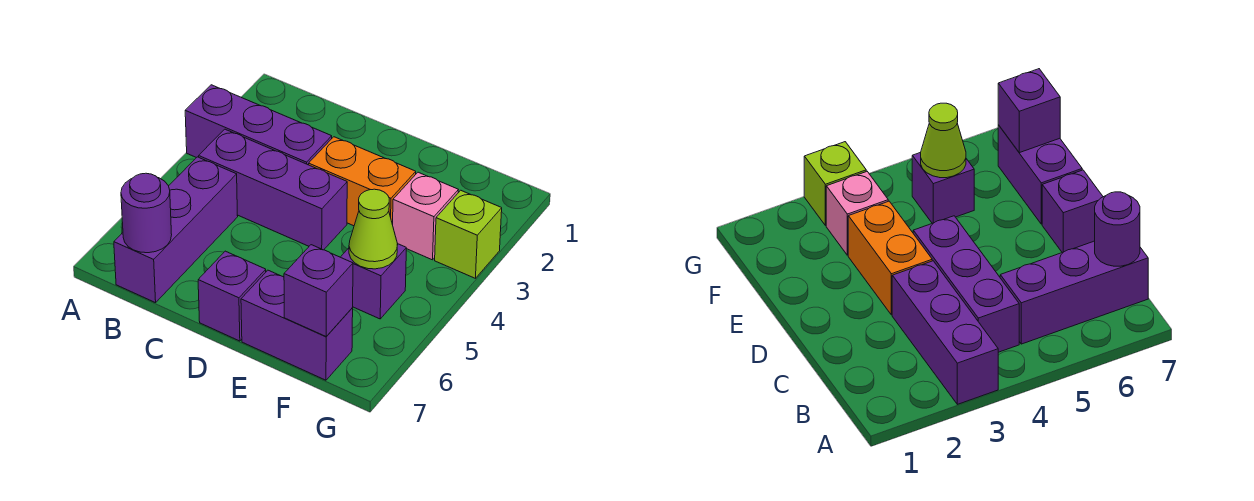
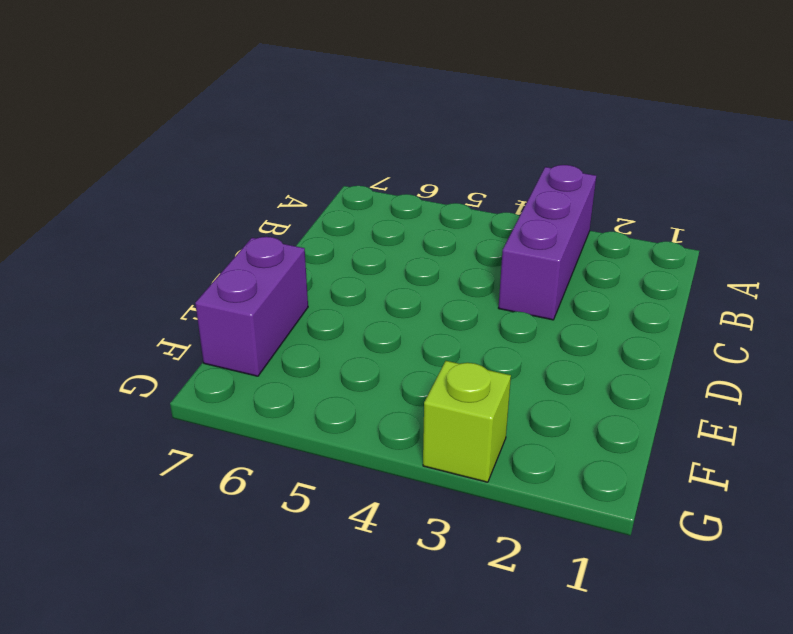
none -> purple 1x3 brick [199,129,347,250]
none -> purple 1x3 brick [114,157,238,303]
none -> orange 1x2 brick [309,137,416,226]

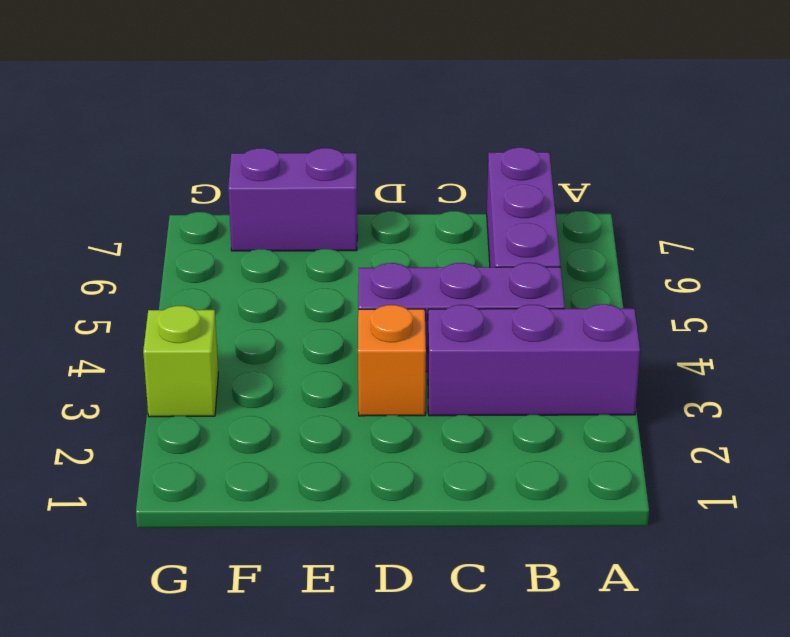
orange 1x1 brick [358,305,426,416] -> orange 1x2 brick [309,137,416,226]
none -> purple 1x1 brick [198,251,266,341]
none -> pink 1x1 brick [393,172,458,260]
none -> purple 1x1 brick [341,244,406,319]

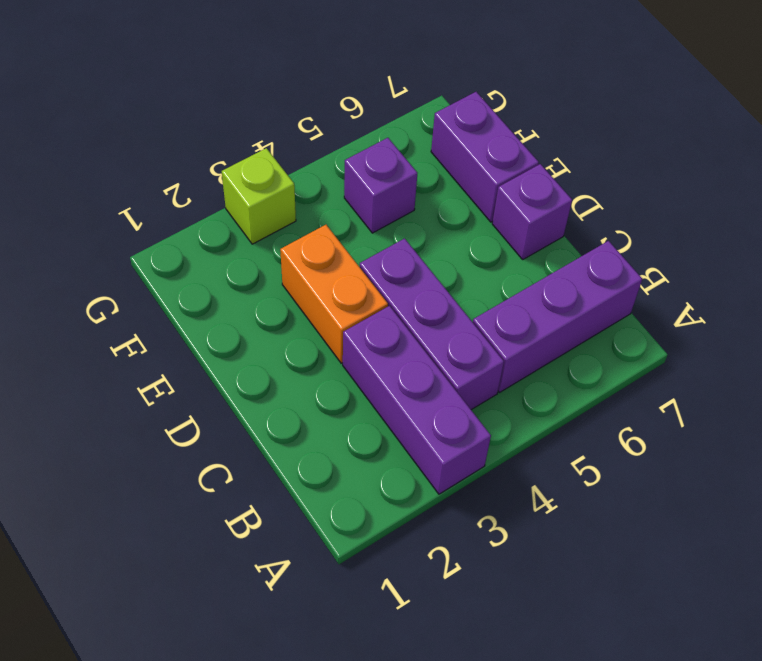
none -> pink 1x1 brick [393,172,458,260]
none -> purple 1x1 round brick [121,173,172,253]
none -> lime 1x1 cone [349,189,398,269]

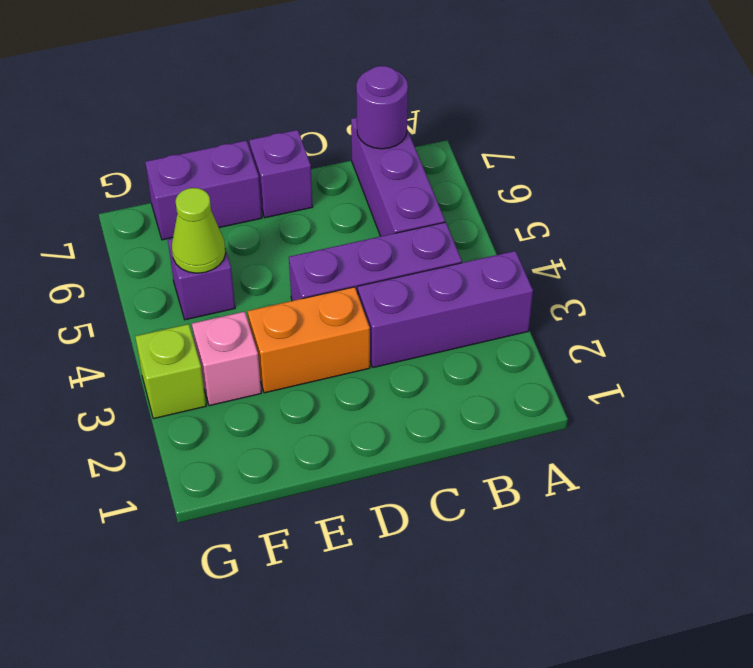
none -> purple 1x1 brick [284,245,353,336]

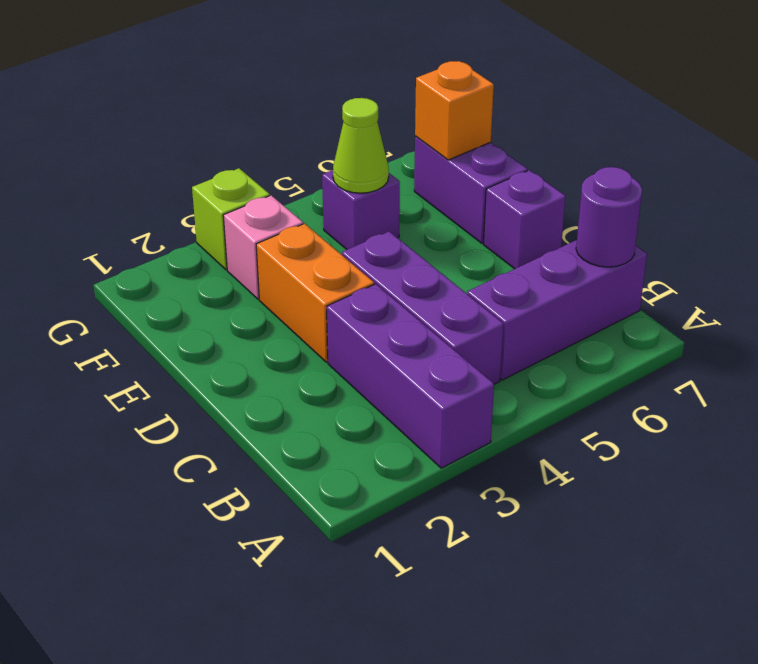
orange 1x1 brick [415,61,494,160] -> purple 1x1 brick [284,245,353,336]

